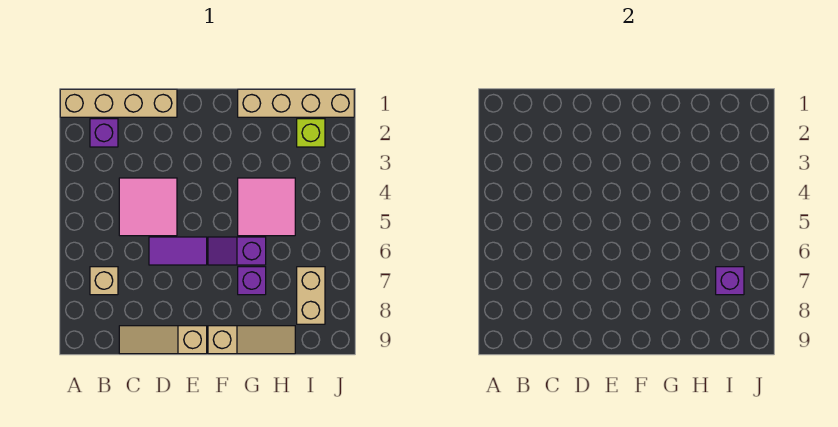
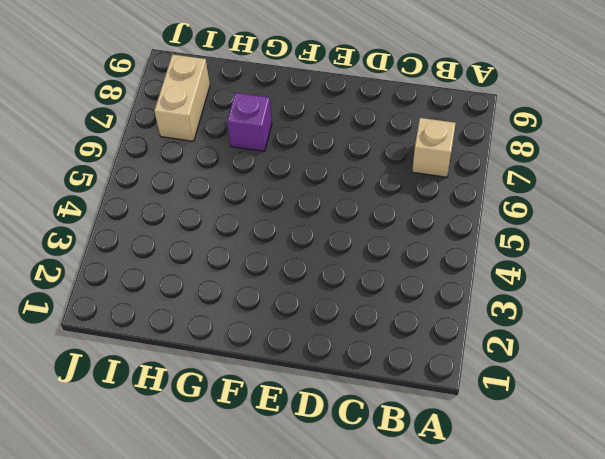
none -> tan 1x4 brick [60,89,177,117]
none -> purple 1x1 brick [90,119,118,147]
none -> pink 2x2 tile [119,178,177,236]

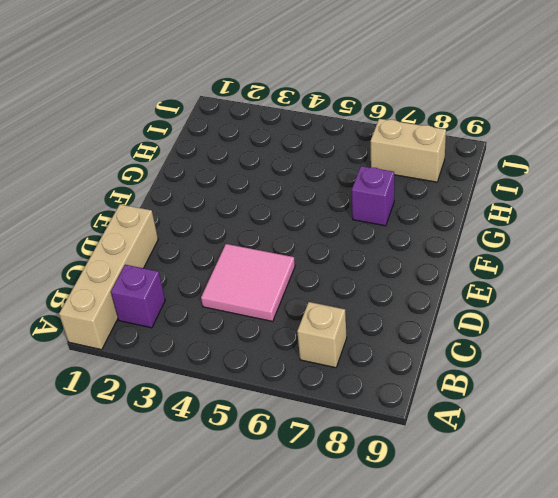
none -> tan 1x3 slope [119,326,207,354]
none -> purple 1x2 tile [149,237,207,265]
none -> purple 1x2 slope [208,237,266,265]

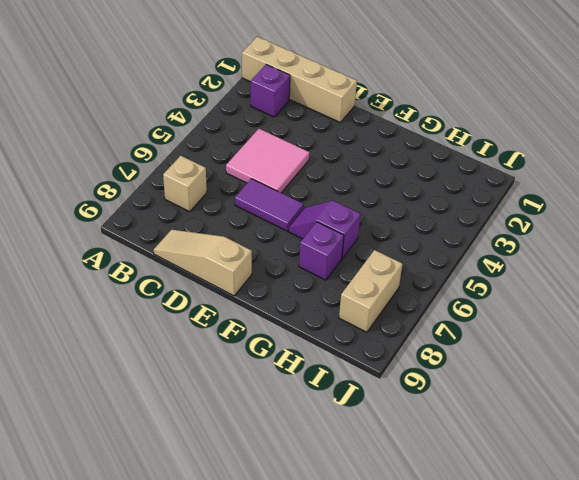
none -> tan 1x3 slope [208,326,295,354]
none -> tan 1x4 brick [238,89,354,117]
none -> pink 2x2 tile [238,178,295,236]

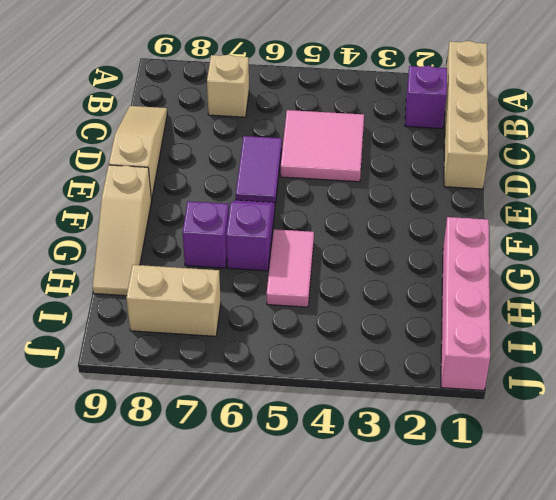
pink 1x4 brick [441,217,490,390] -> tan 1x4 brick [238,89,354,117]
pink 1x2 tile [266,229,314,307] -> pink 2x2 tile [238,178,295,236]
none -> lime 1x1 brick [297,119,325,147]
none -> purple 1x1 brick [716,267,744,295]

